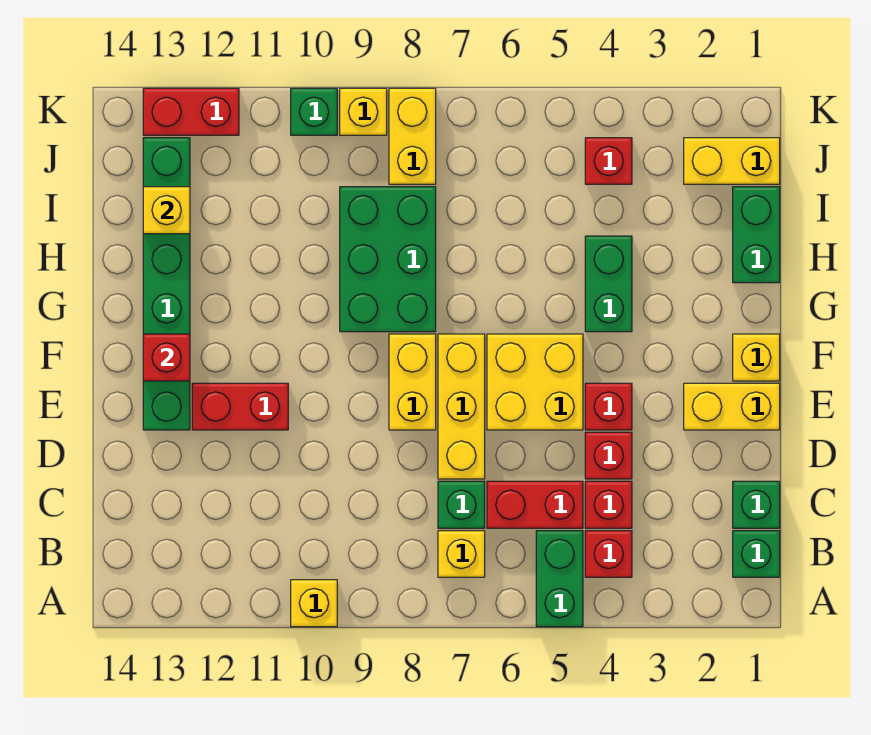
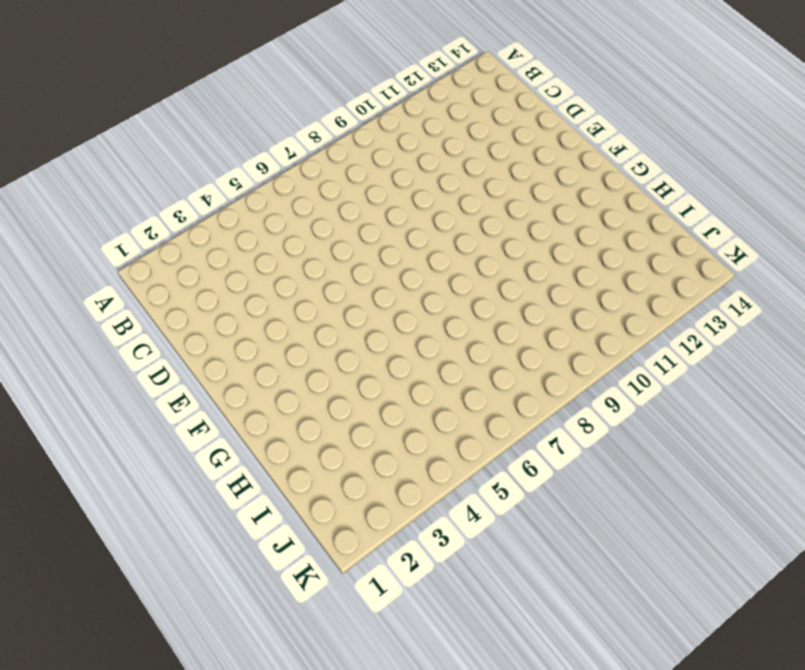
none -> green 1x2 brick [536,531,583,627]
none -> yellow 1x1 brick [291,580,337,627]
none -> green 1x1 brick [733,531,780,577]

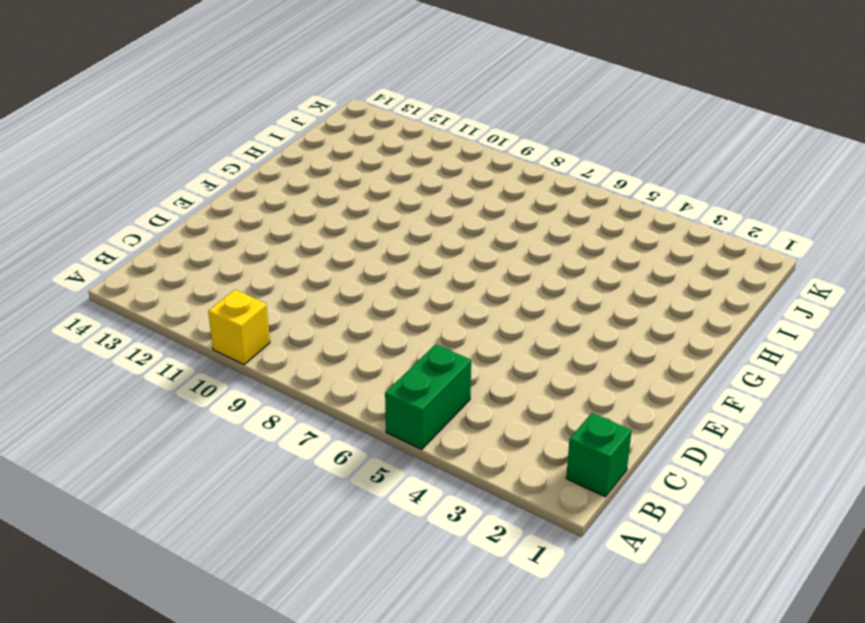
none -> red 1x1 brick [585,531,632,577]
none -> yellow 1x1 brick [438,531,485,577]
none -> green 1x1 brick [733,481,780,528]

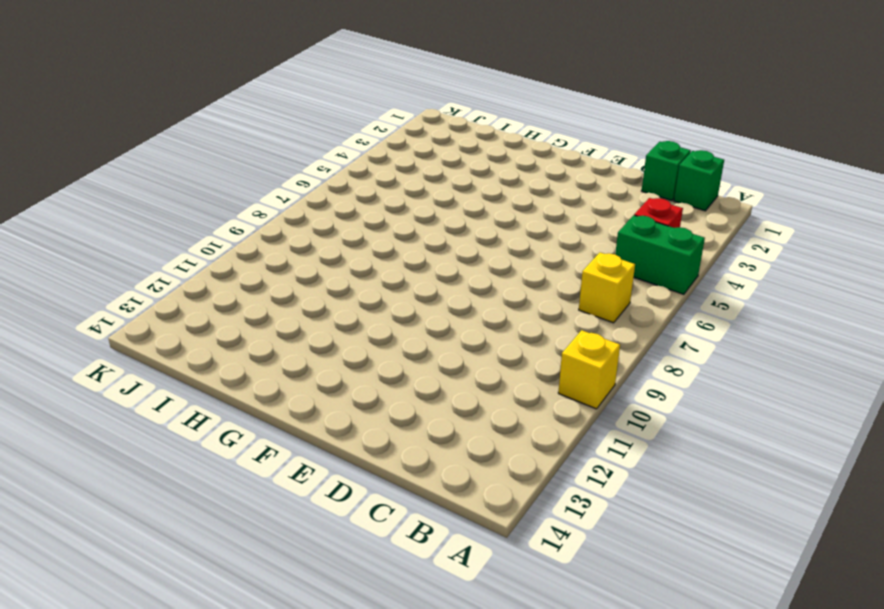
none -> red 1x1 brick [585,481,632,528]
none -> red 1x2 brick [487,481,583,528]
none -> green 1x1 brick [438,481,485,528]

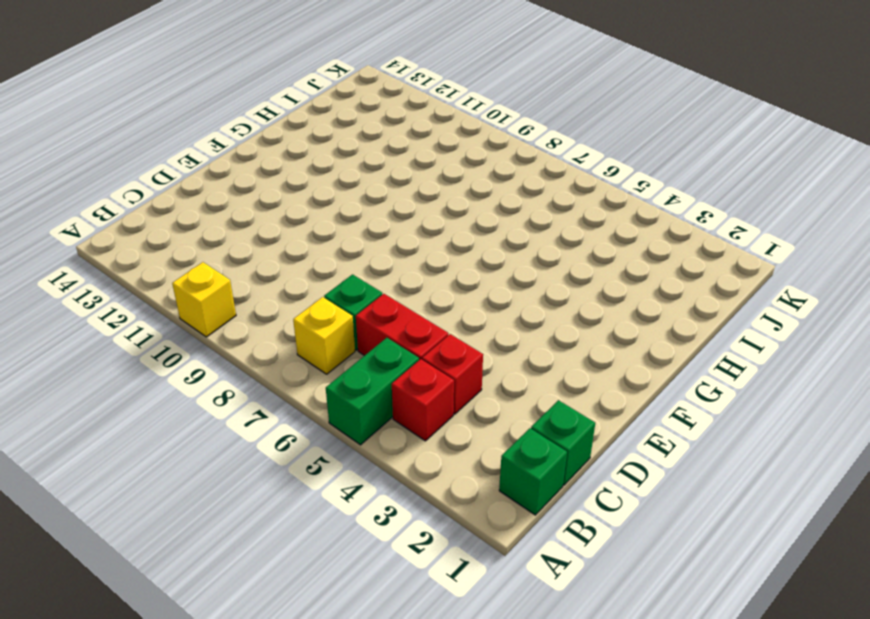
none -> red 1x1 brick [585,432,632,479]
none -> yellow 1x3 brick [438,334,485,479]
none -> yellow 1x2 brick [684,383,780,430]

